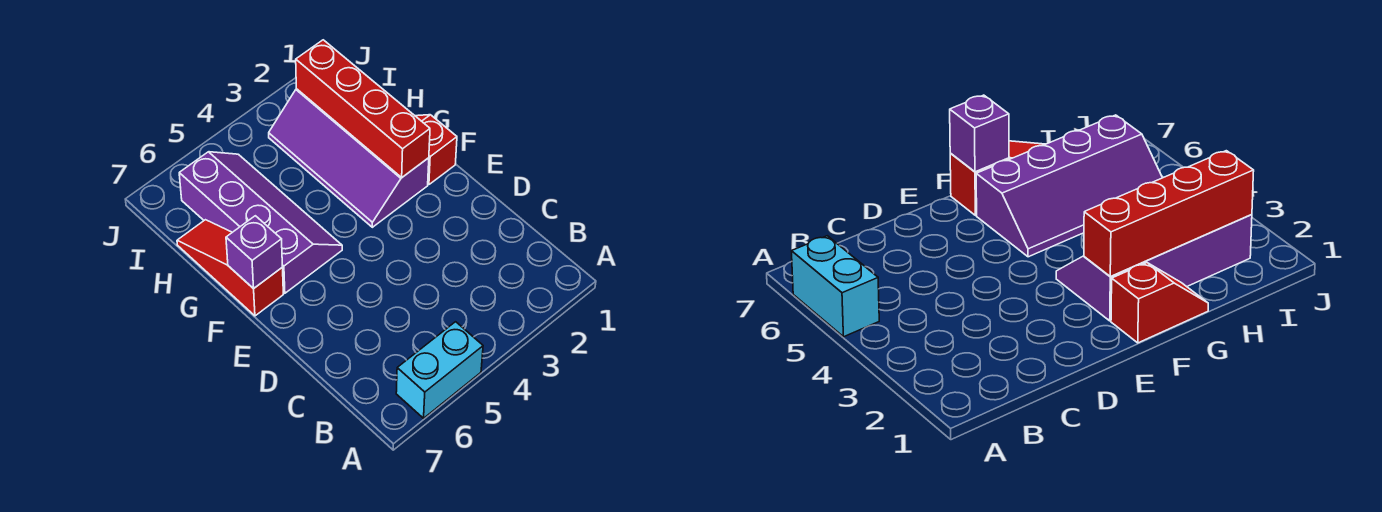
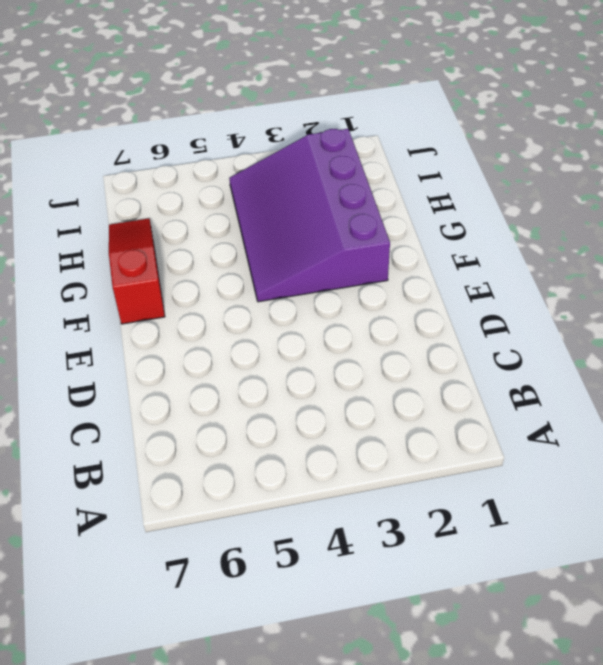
purple 3x4 slope [229,129,390,302] -> purple 2x4 slope [269,89,429,227]
none -> cyan 1x2 brick [396,322,483,418]
none -> red 1x2 slope [416,115,457,184]

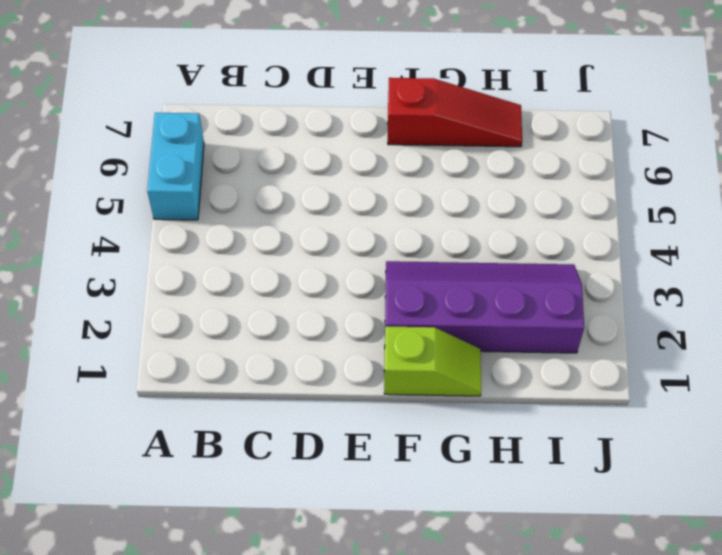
lime 1x2 slope [384,326,481,396] -> red 1x2 slope [416,115,457,184]
none -> purple 2x4 slope [179,152,342,293]
none -> red 1x4 brick [296,40,430,177]

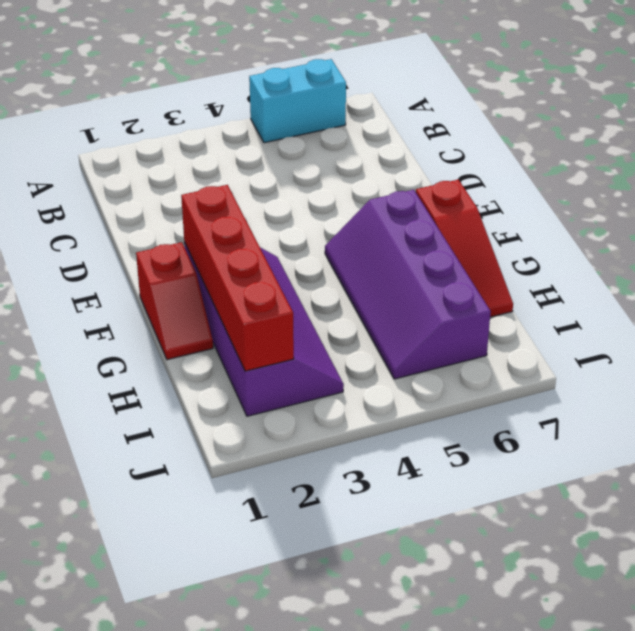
none -> purple 1x1 brick [226,216,282,289]

